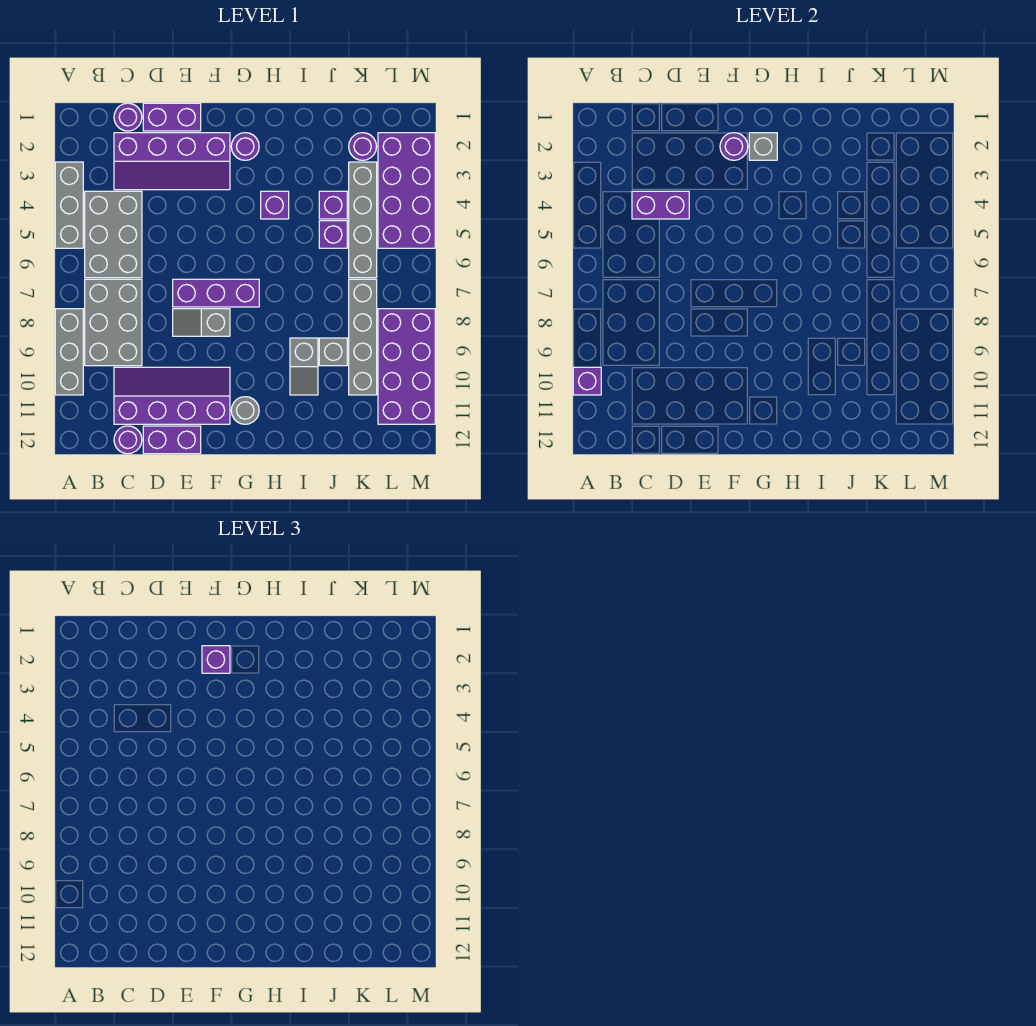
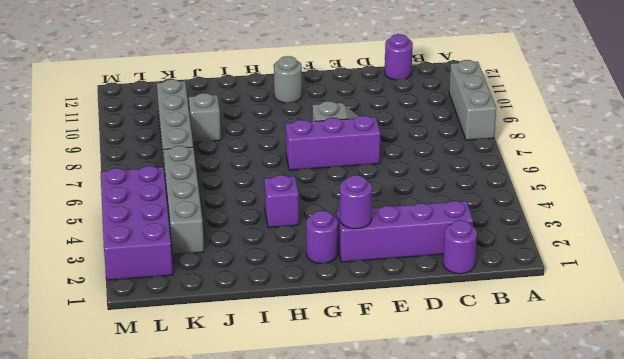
none -> grey 1x3 brick [55,162,83,248]
none -> grey 2x3 brick [85,191,142,278]
none -> grey 2x3 brick [85,279,142,366]

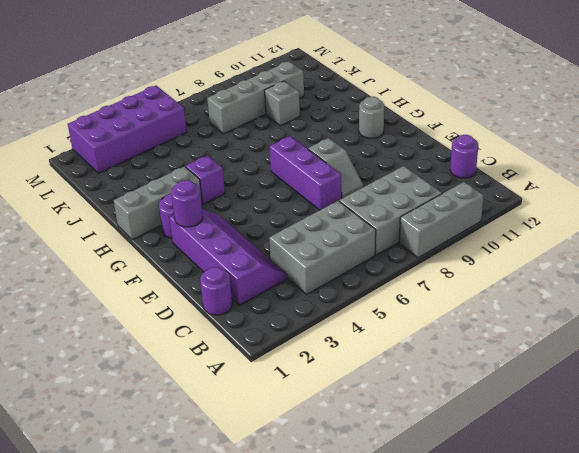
grey 1x3 brick [114,166,202,240] -> grey 1x3 brick moved to [55,162,83,248]
none -> purple 2x4 slope [114,367,230,424]
none -> purple 1x2 brick [143,103,201,131]
none -> purple 1x2 brick [143,426,201,454]

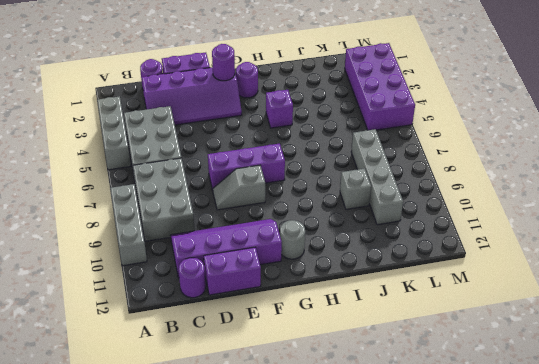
none -> grey 1x2 slope [290,338,318,395]
none -> purple 1x1 brick [319,191,347,219]
none -> purple 1x1 brick [319,221,347,248]

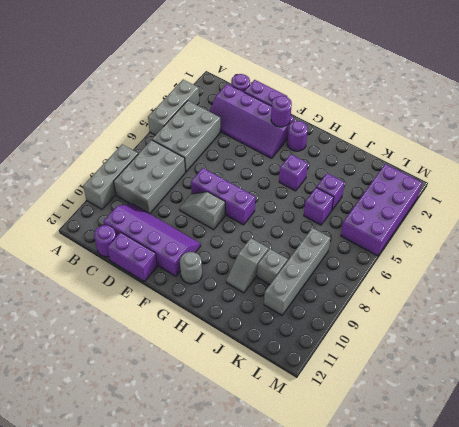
none -> purple 1x1 round brick [349,133,376,160]
none -> grey 1x4 brick [349,162,377,278]
none -> purple 2x4 brick [378,309,435,424]

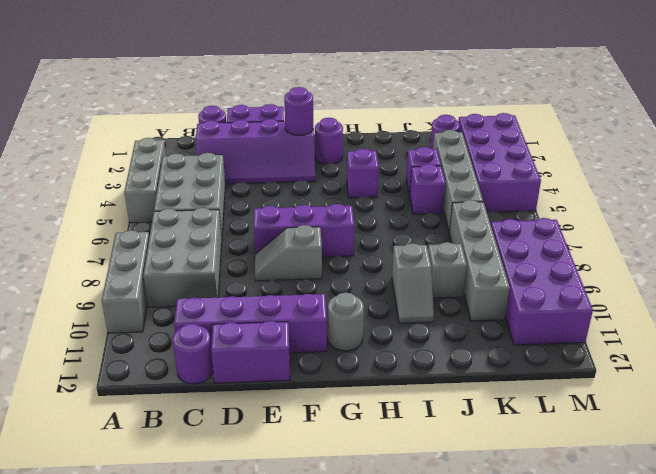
none -> purple 1x1 brick [573,367,601,395]
none -> purple 1x2 brick [632,191,689,219]
none -> grey 1x1 brick [749,133,777,160]

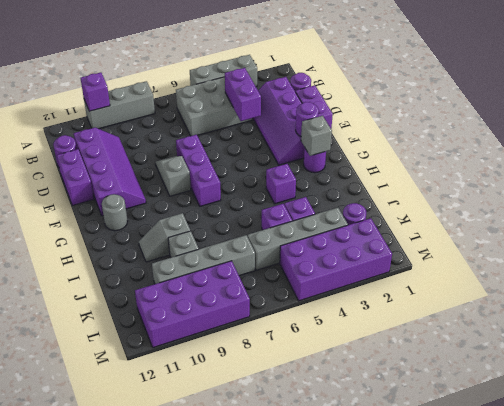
none -> grey 2x3 brick [85,279,142,366]
none -> purple 1x1 brick [202,646,230,673]

